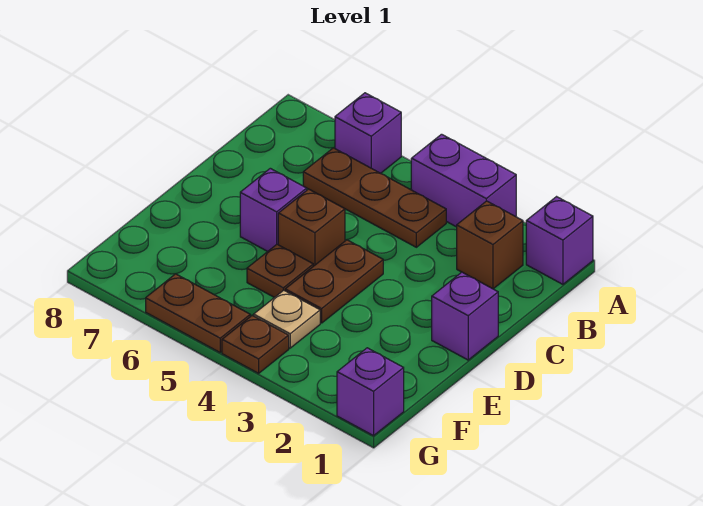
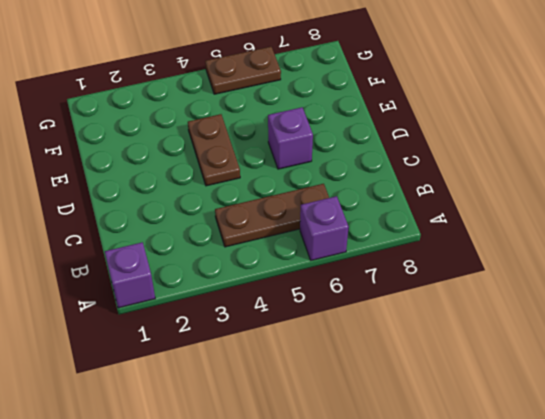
none -> purple 1x2 brick [411,134,516,227]
none -> brown 1x1 brick [457,201,523,289]
none -> purple 1x1 brick [432,272,498,360]

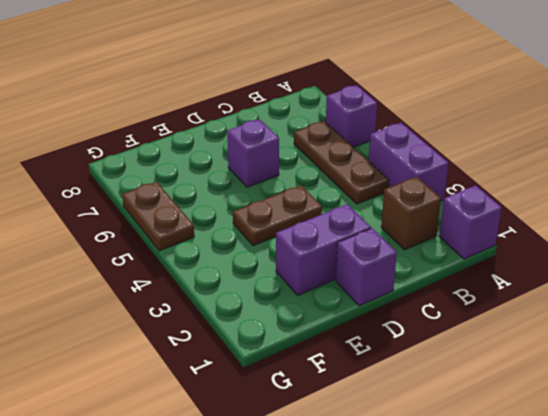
purple 1x2 brick [276,204,371,295] -> none
none -> brown 1x1 brick [278,189,345,266]
none -> brown 1x1 plate [247,244,313,298]
none -> tan 1x1 plate [254,290,320,348]

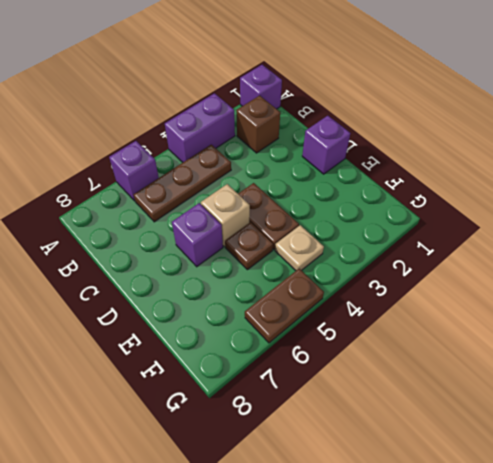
tan 1x1 brick [201,184,250,246] -> brown 1x1 brick [278,189,345,266]
none -> purple 1x1 brick [337,348,404,436]
none -> brown 1x1 plate [222,316,289,373]

